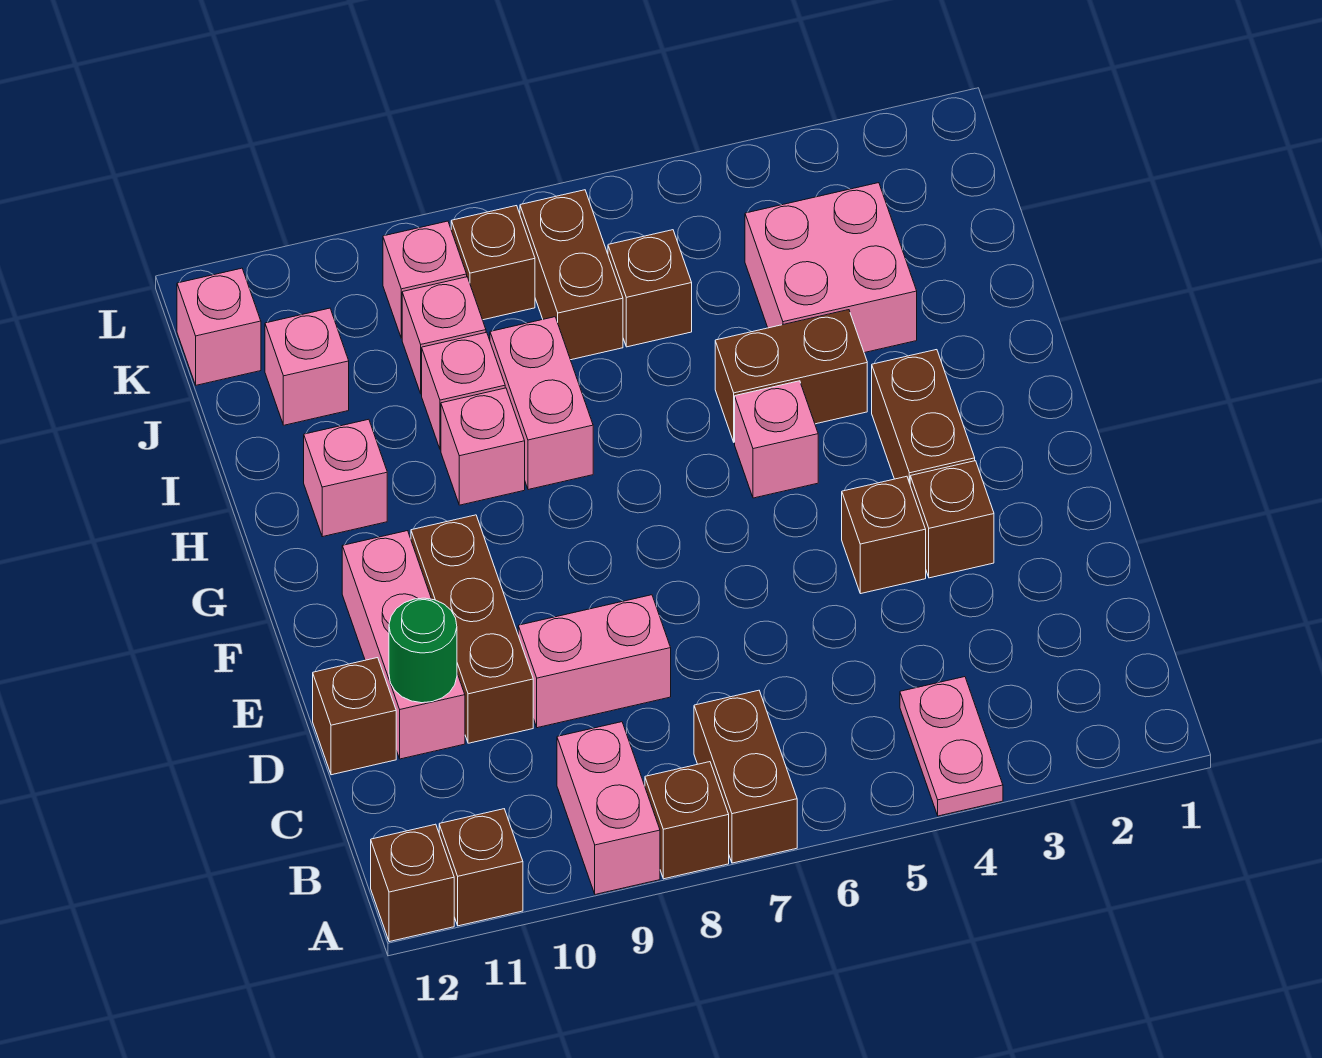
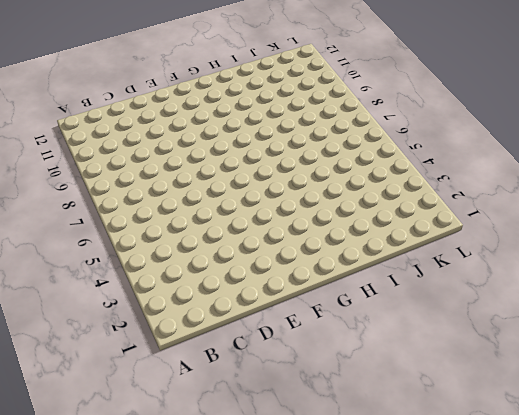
none -> pink 1x2 plate [900,677,1003,816]
none -> brown 1x2 brick [694,690,797,863]
none -> brown 1x1 brick [645,762,729,879]

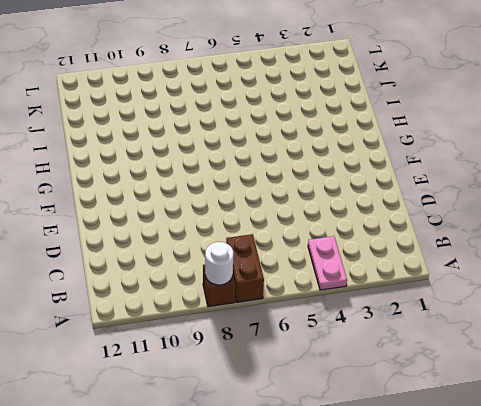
white 1x1 round brick [205,242,233,285] -> none
none -> pink 1x2 brick [557,722,660,894]
none -> brown 1x1 brick [439,809,523,926]
none -> brown 1x1 brick [371,824,454,942]

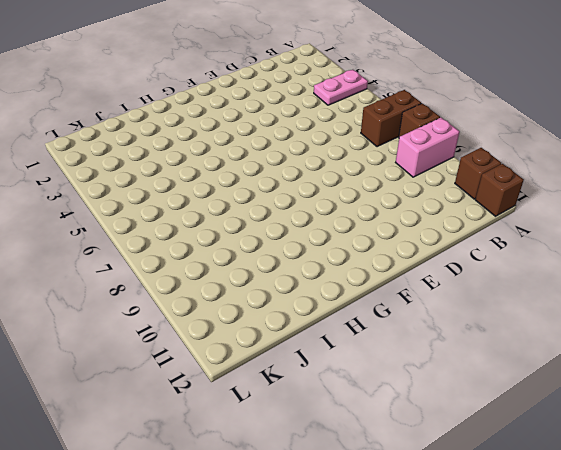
none -> pink 1x2 brick [518,595,671,728]
none -> brown 1x3 brick [411,515,533,743]
none -> pink 1x3 brick [342,531,465,759]

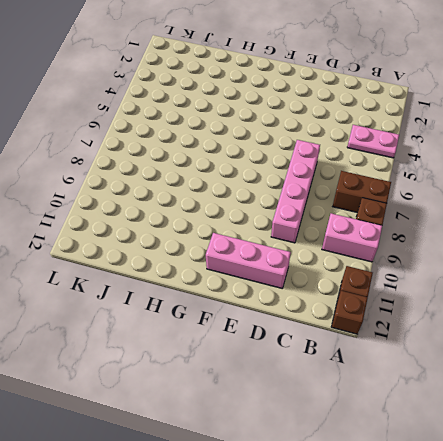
pink 1x4 brick [271,140,320,243] -> pink 1x2 brick [518,595,671,728]
none -> brown 1x3 brick [411,515,533,743]
none -> brown 1x1 brick [313,658,396,775]
none -> brown 1x1 brick [910,461,994,578]

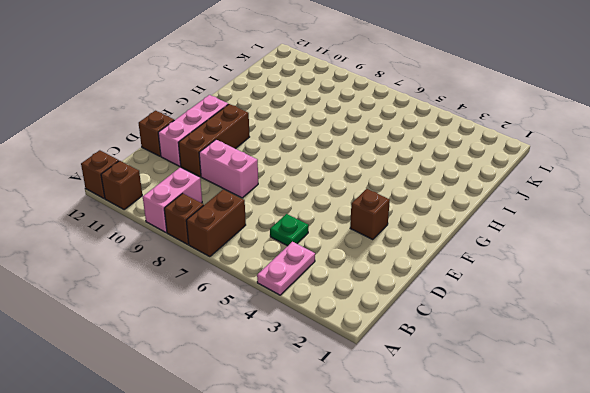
green 1x1 plate [270,214,309,246] -> none
none -> brown 1x1 brick [842,476,926,594]
none -> brown 1x2 brick [872,350,975,483]
none -> pink 1x1 brick [735,381,818,498]

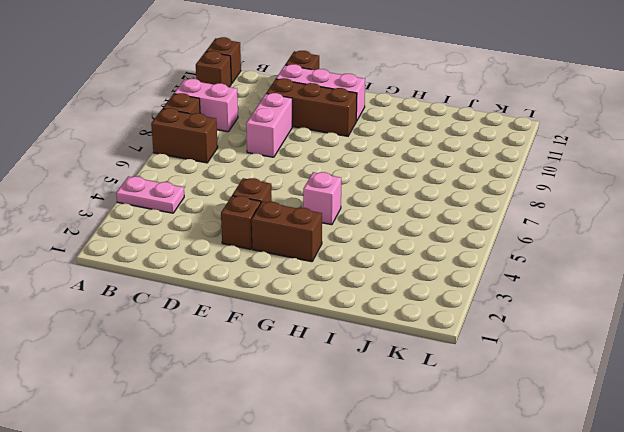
none -> brown 1x2 brick [715,310,867,442]
none -> pink 1x2 brick [490,317,593,490]
none -> pink 1x1 brick [441,388,525,505]

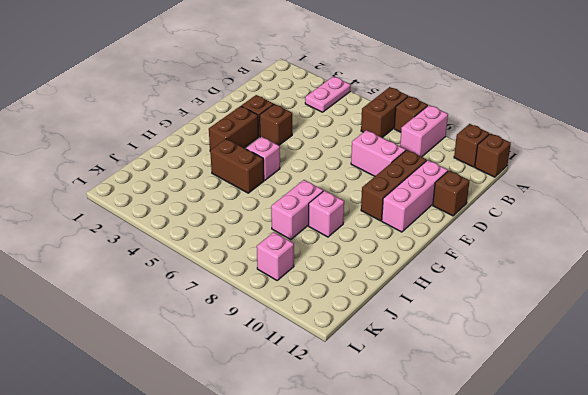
none -> pink 1x1 brick [304,419,387,537]
none -> pink 2x2 brick [745,183,917,353]
none -> pink 1x1 brick [422,332,505,450]

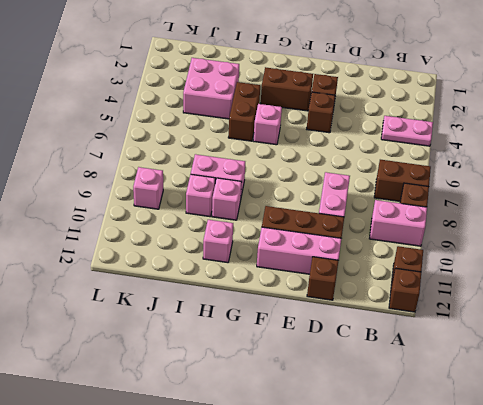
none -> brown 1x1 brick [608,230,692,347]
none -> brown 1x2 brick [520,190,623,360]
none -> pink 1x1 brick [402,277,486,394]

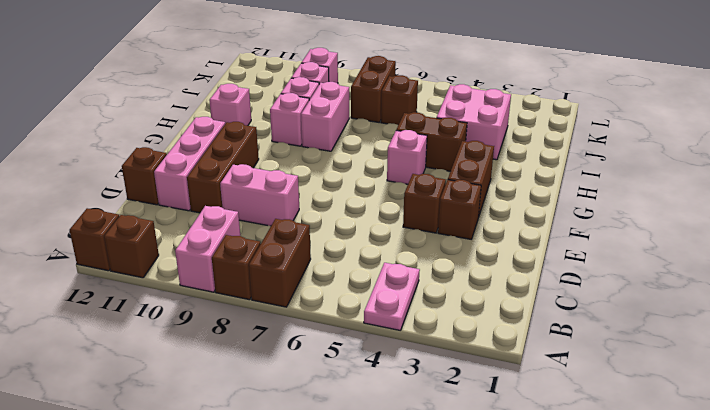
none -> pink 1x1 brick [265,308,349,425]
none -> brown 1x1 brick [451,206,535,320]
none -> pink 1x1 brick [177,268,261,385]

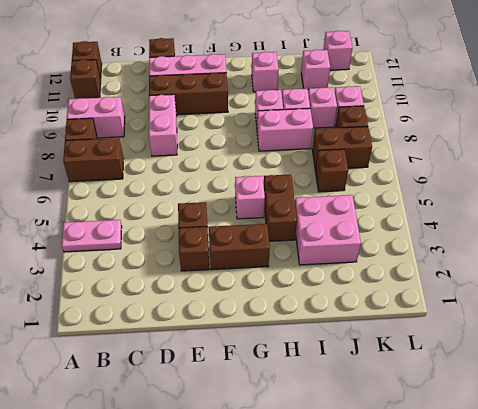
none -> green 1x1 round brick [389,598,457,703]

